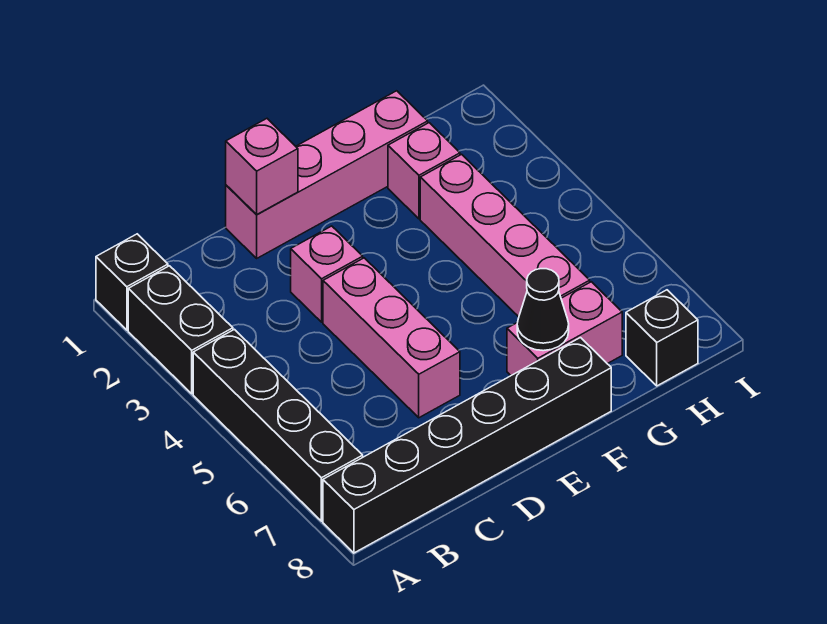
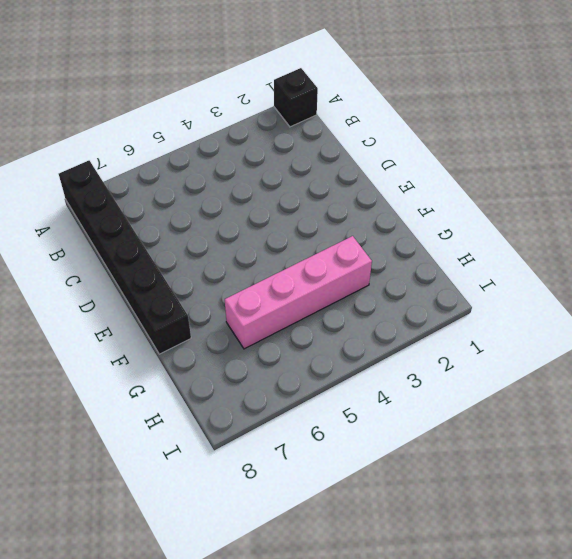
none -> black 1x2 brick [128,266,233,394]
none -> black 1x4 brick [193,329,363,521]
none -> pink 1x4 brick [226,91,428,258]

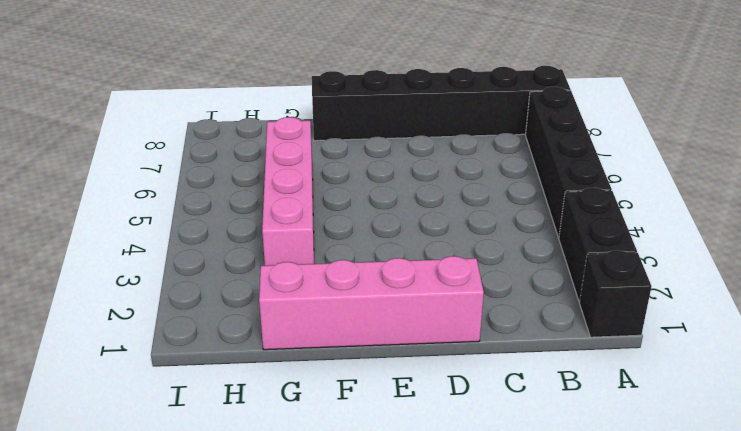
none -> pink 1x1 brick [291,226,363,322]
none -> pink 1x3 brick [323,258,460,418]
none -> pink 1x2 brick [507,282,622,375]

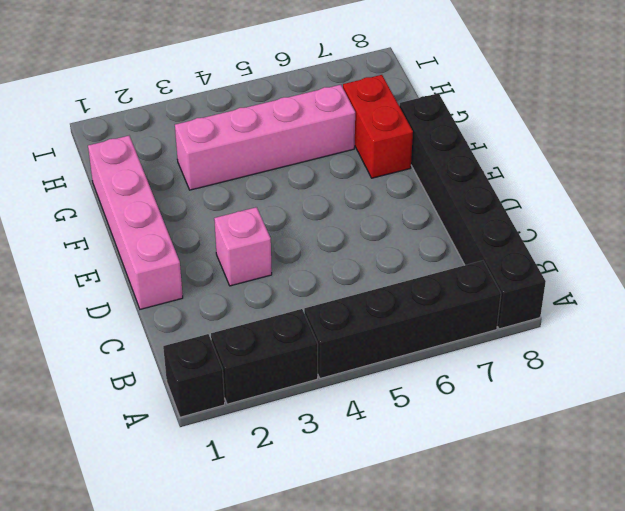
red 1x2 brick [343,75,413,178] -> pink 1x2 brick [507,282,622,375]
none -> pink 1x3 brick [323,258,460,418]
none -> pink 1x1 brick [388,123,460,219]
none -> black 1x1 brick [626,290,698,386]

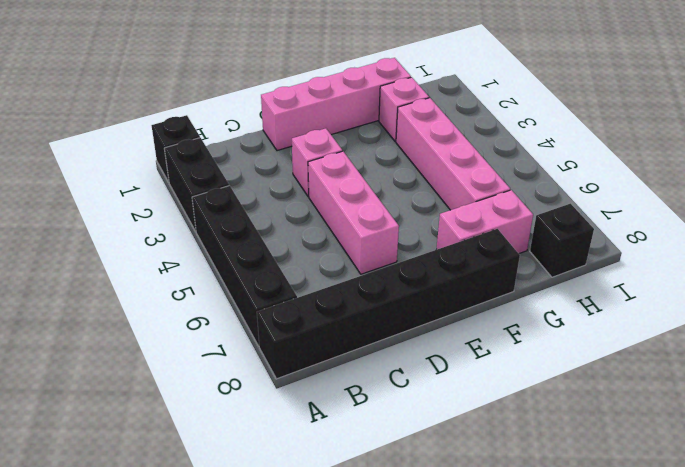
none -> pink 1x1 brick [226,119,298,215]
none -> black 1x1 cone [517,269,569,351]

